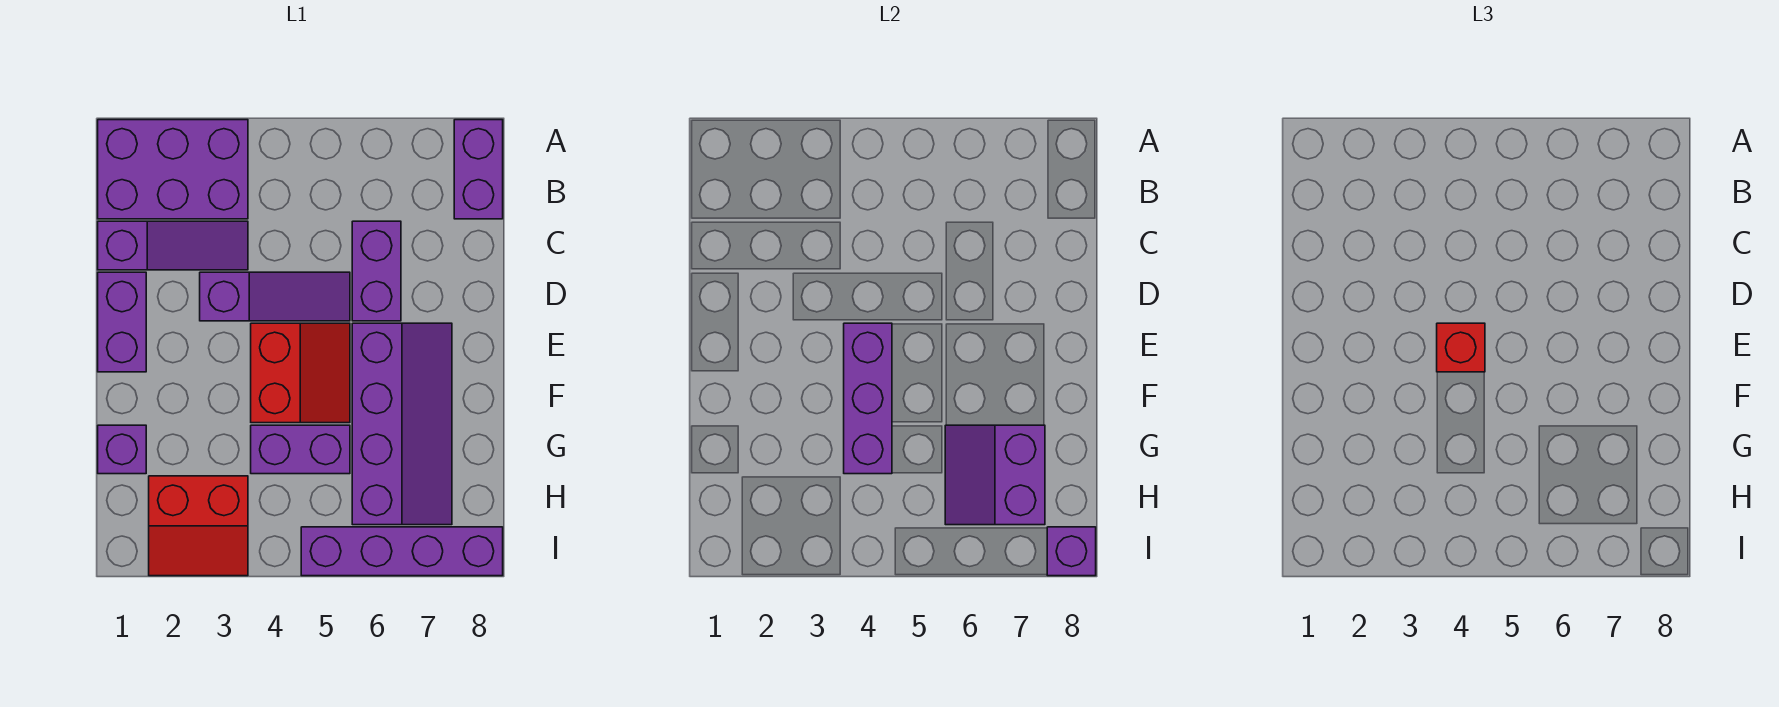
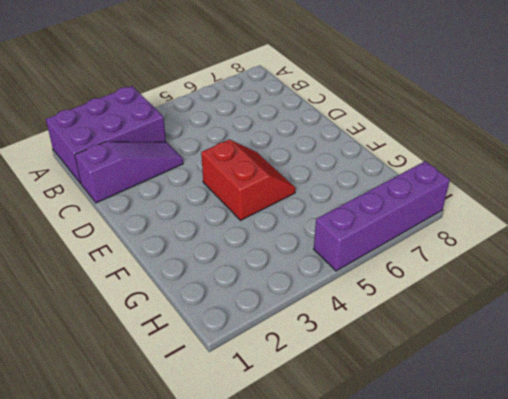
none -> purple 1x2 brick [454,120,503,219]
none -> purple 1x2 brick [352,221,401,321]
none -> purple 1x2 brick [98,272,146,372]

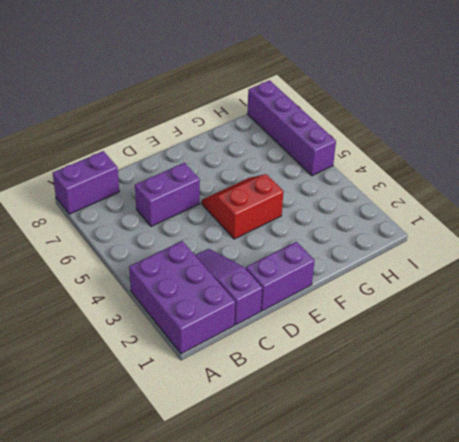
none -> purple 1x3 slope [200,272,350,321]
none -> purple 2x4 slope [352,323,452,525]
none -> purple 1x1 brick [98,425,146,474]

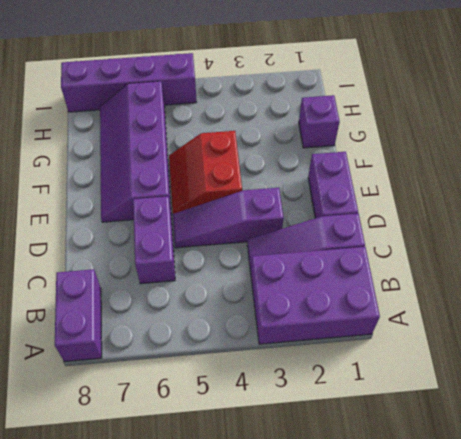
none -> purple 1x2 brick [251,425,350,474]
none -> red 2x2 slope [149,476,248,576]
none -> purple 1x3 brick [844,323,892,474]

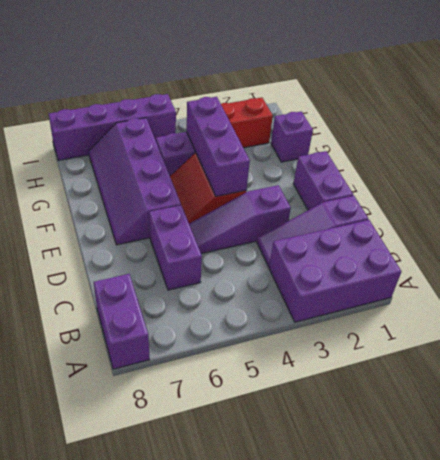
none -> purple 2x2 slope [945,425,1045,525]
none -> purple 1x1 brick [1047,527,1096,576]
none -> red 1x1 brick [1437,323,1485,372]

